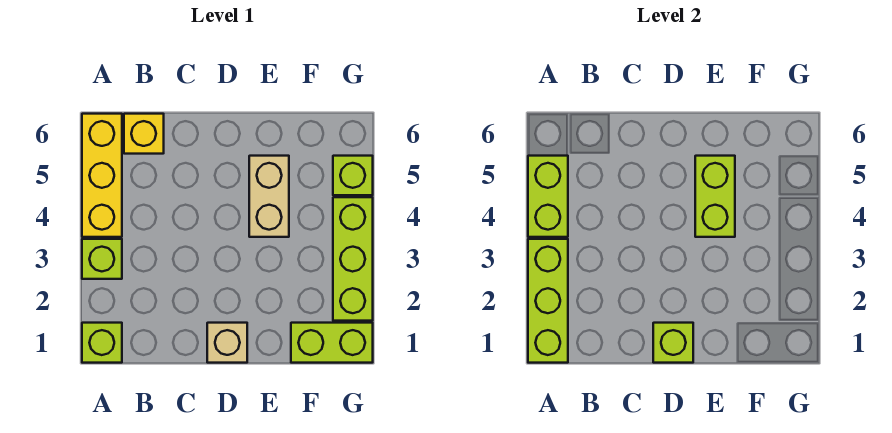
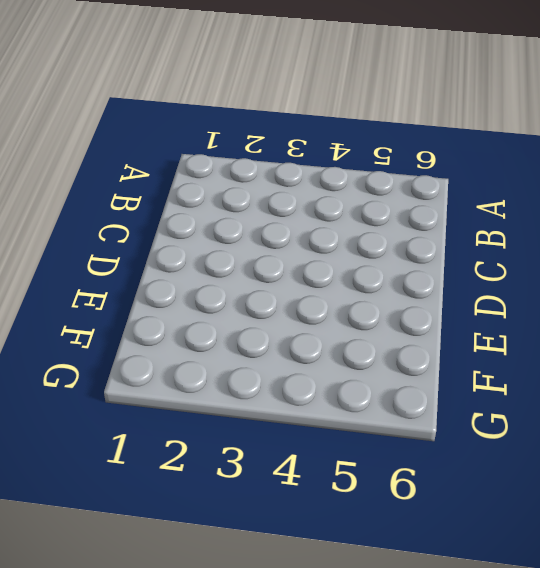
none -> lime 1x1 brick [82,323,122,363]
none -> lime 1x1 brick [82,239,122,279]
none -> yellow 1x3 brick [82,114,122,237]

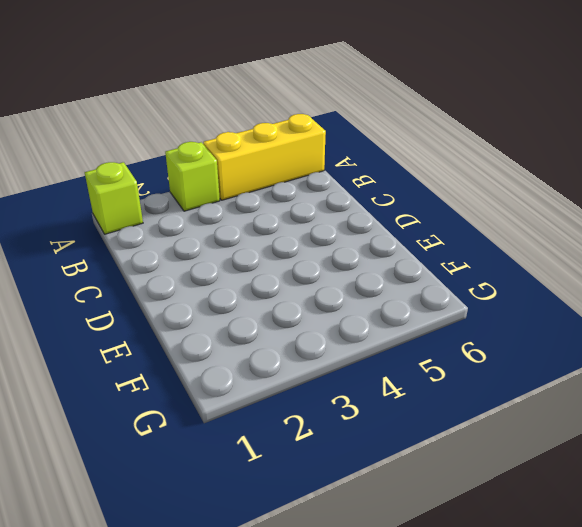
none -> yellow 1x1 brick [124,114,164,154]
none -> tan 1x1 brick [207,323,247,363]
none -> tan 1x2 brick [249,156,289,237]

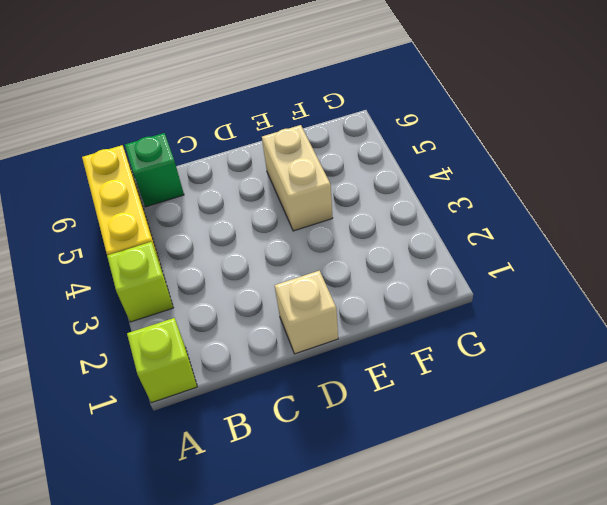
green 1x1 brick [125,133,184,207] -> yellow 1x1 brick [124,114,164,154]
none -> lime 1x2 brick [291,323,373,363]
none -> lime 1x3 brick [333,197,373,321]
none -> lime 1x1 brick [333,156,373,195]

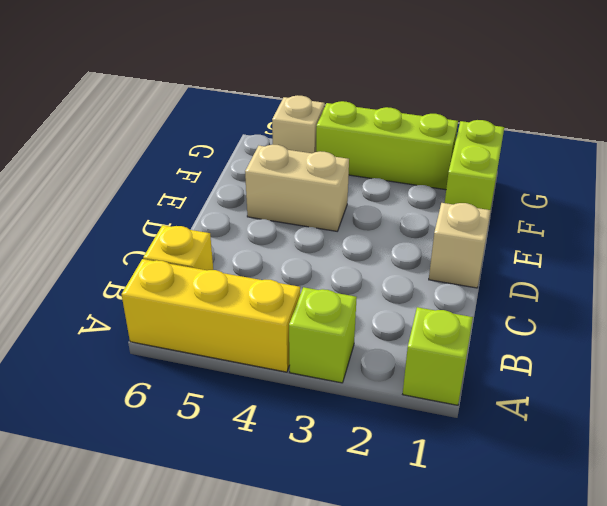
tan 1x1 brick [272,95,325,153] -> lime 1x1 brick [333,156,373,195]
none -> lime 1x3 brick [528,239,568,363]
none -> lime 1x2 brick [528,156,568,237]
none -> lime 1x1 brick [653,323,693,363]

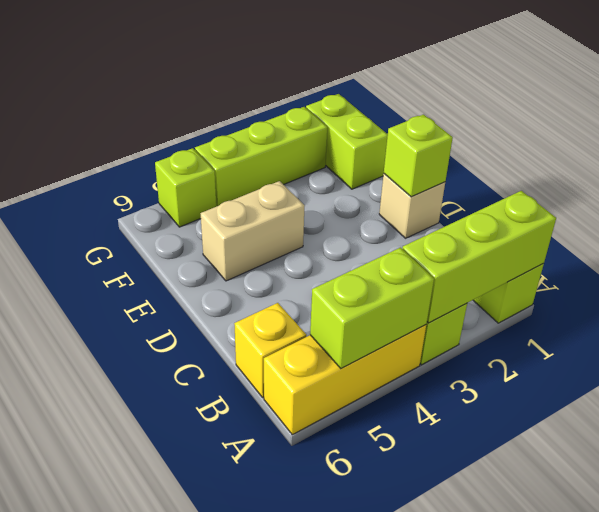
none -> lime 1x2 brick [695,156,735,237]

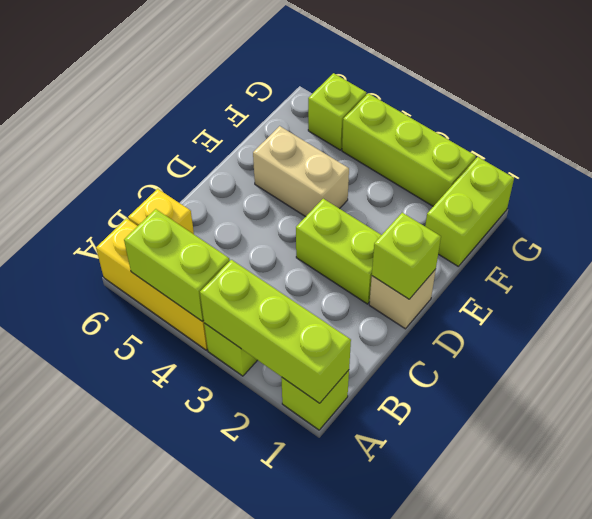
lime 1x2 brick [296,199,381,304] -> lime 1x2 brick moved to [695,156,735,237]

